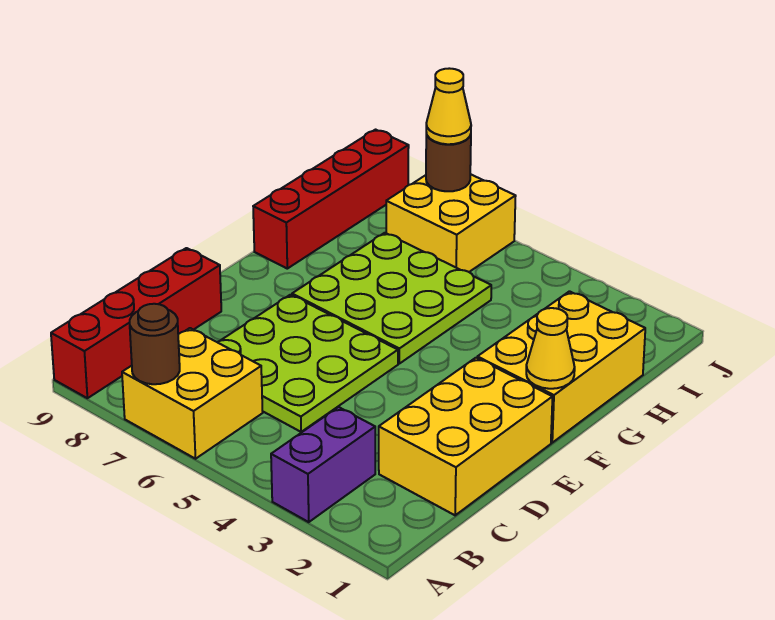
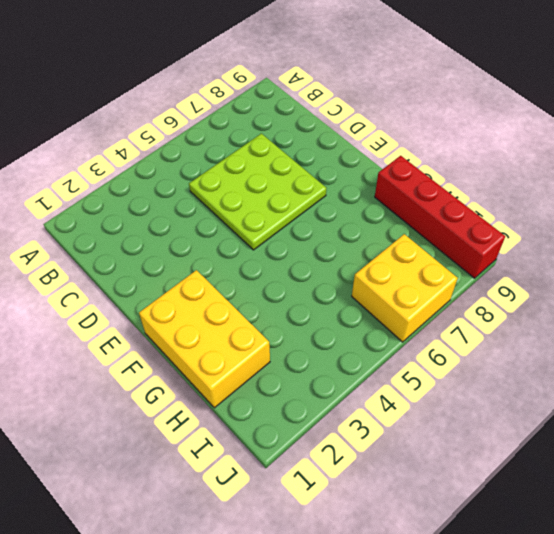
none -> purple 1x2 brick [271,407,375,522]
none -> yellow 2x2 brick [122,328,263,459]
none -> red 1x4 brick [51,248,221,398]

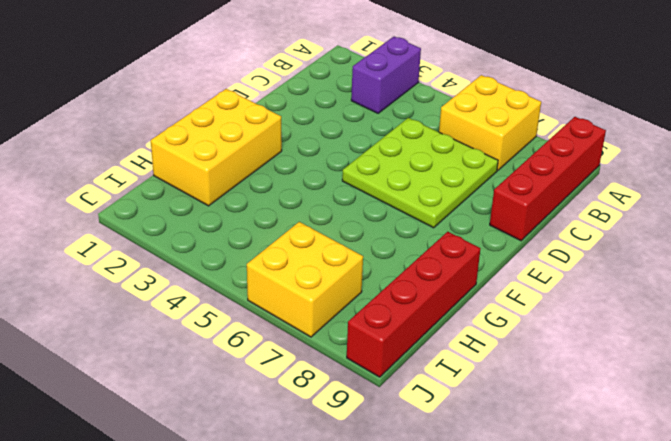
none -> yellow 2x3 brick [379,358,552,515]
none -> lime 3x3 plate [292,233,491,364]
none -> brown 1x1 round brick [130,304,180,384]

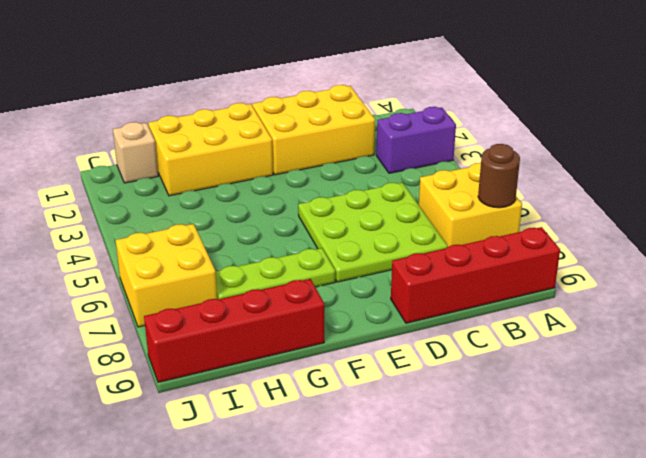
lime 1x3 plate [215,248,335,299] -> lime 3x3 plate [292,233,491,364]
tan 1x1 brick [113,122,158,183] -> none
none -> yellow 1x1 cone [526,308,575,389]
none -> brown 1x1 round brick [426,133,471,191]
none -> yellow 1x1 cone [426,68,471,144]

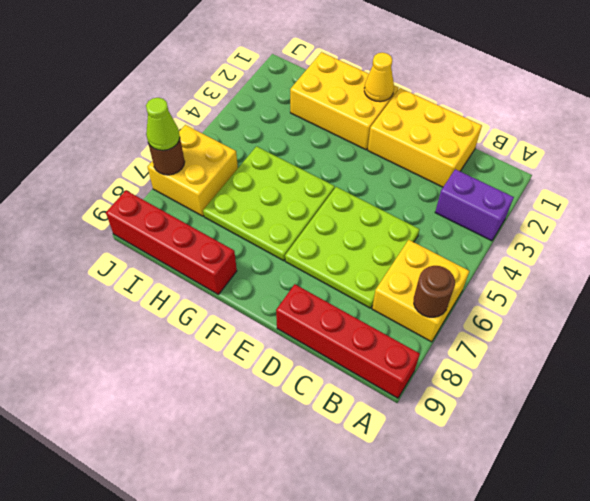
lime 1x1 cone [146,98,180,150] -> yellow 1x1 cone [426,68,471,144]

